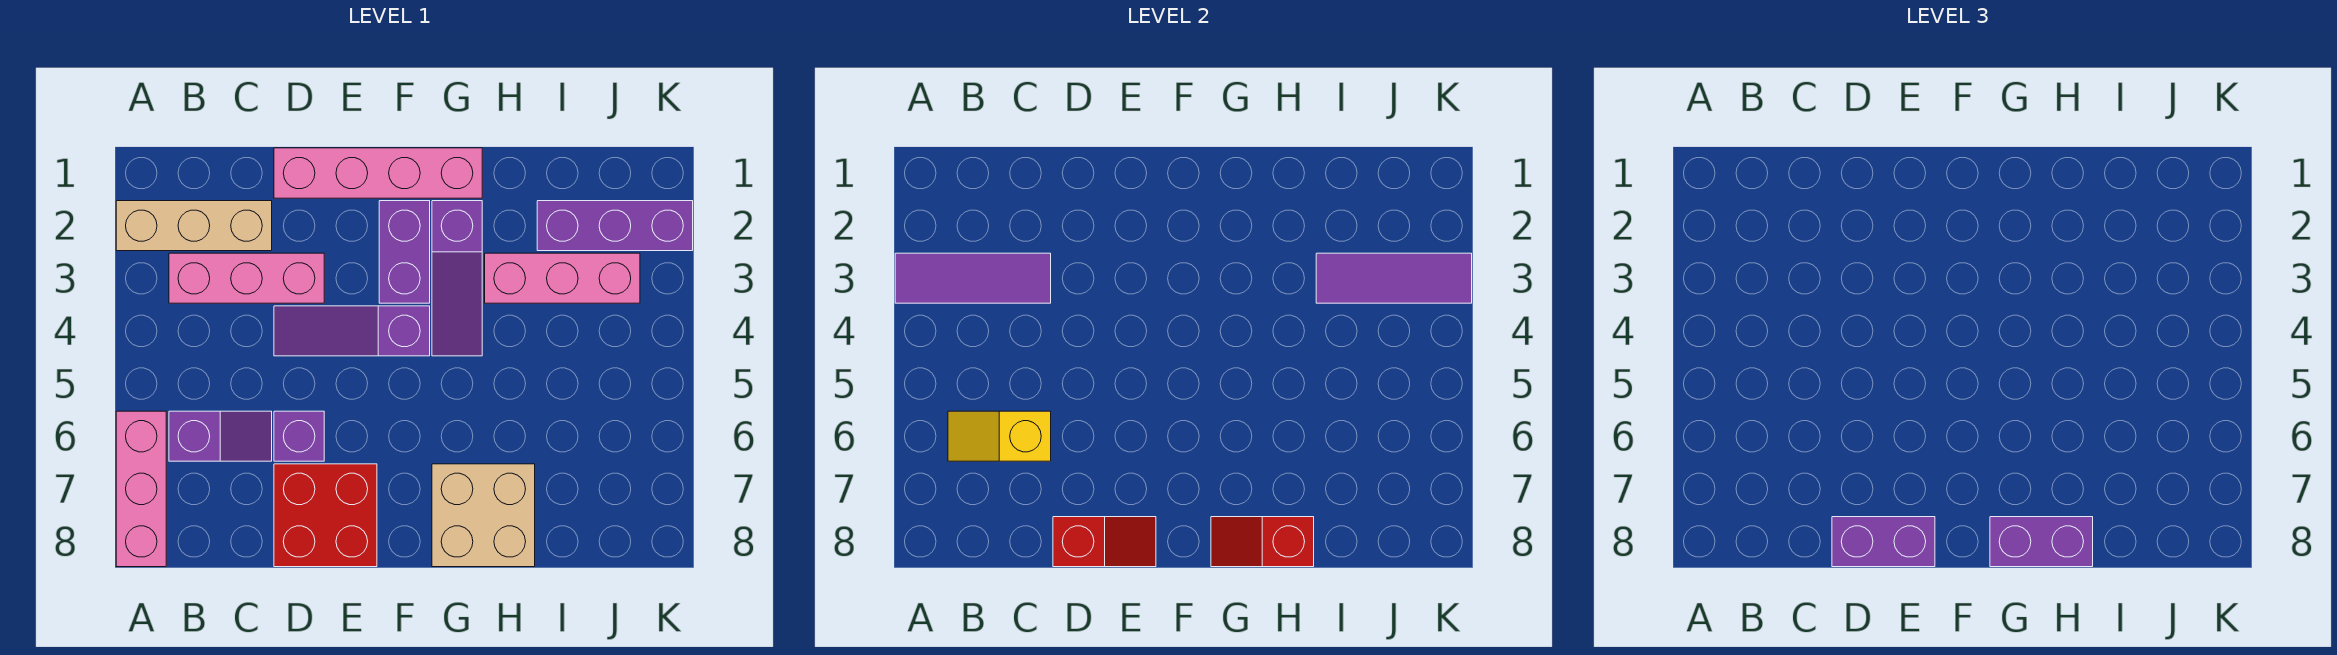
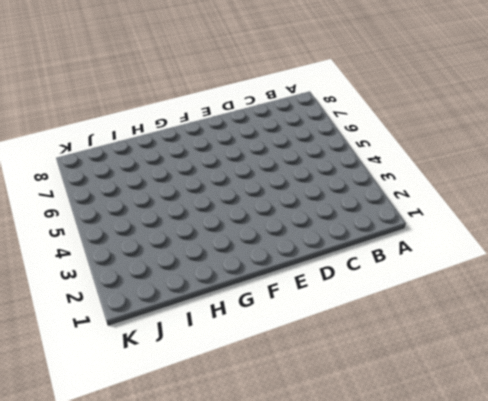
none -> tan 1x3 brick [116,201,272,251]
none -> pink 1x3 brick [116,411,166,567]
none -> pink 1x3 brick [169,253,324,303]

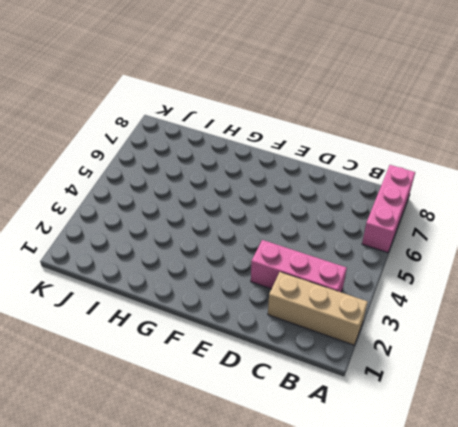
none -> purple 1x2 slope [169,411,272,461]
none -> pink 1x4 brick [274,148,482,198]
none -> purple 1x3 slope [274,306,430,356]

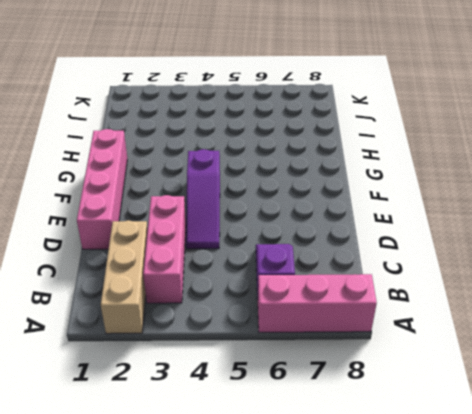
none -> purple 1x1 brick [274,411,324,461]
none -> red 2x2 brick [274,464,377,567]
none -> purple 1x2 brick [379,201,430,303]

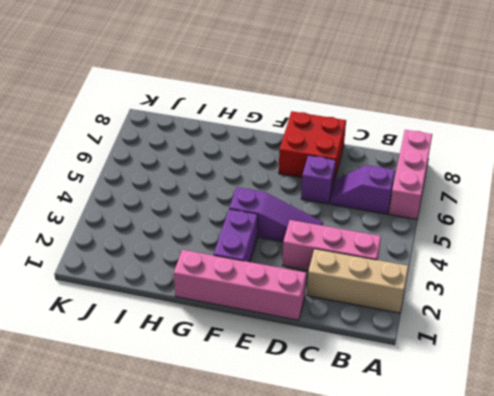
none -> purple 1x3 slope [432,201,482,356]
none -> tan 2x2 brick [432,464,535,567]
none -> pink 1x3 brick [485,253,640,303]

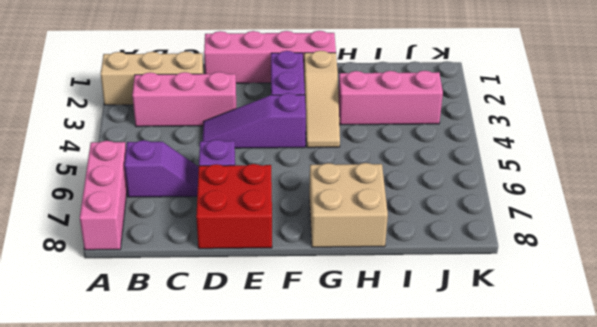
tan 1x3 slope [304,51,340,148] -> purple 1x3 slope [432,201,482,356]
none -> purple 1x3 brick [537,201,693,251]
none -> purple 1x3 tile [895,253,1051,303]
none -> yellow 1x2 slope [948,411,1051,461]

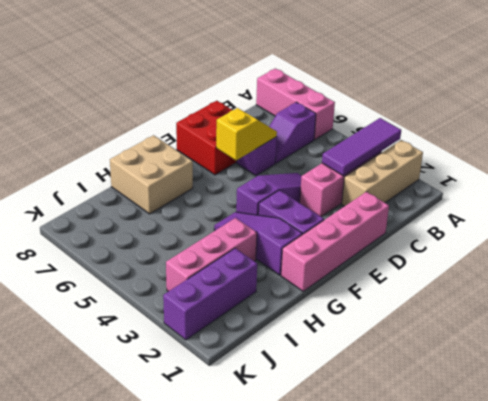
yellow 1x2 slope [216,108,277,161] -> yellow 1x2 slope moved to [948,411,1051,461]
none -> red 1x2 slope [1053,517,1156,567]
none -> red 1x2 slope [1211,517,1314,567]
none -> purple 1x3 tile [1316,253,1472,303]

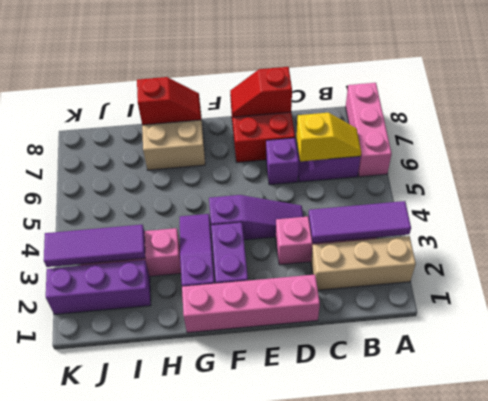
none -> purple 1x2 brick [1832,517,1935,567]
none -> purple 1x2 brick [1990,517,2093,567]

